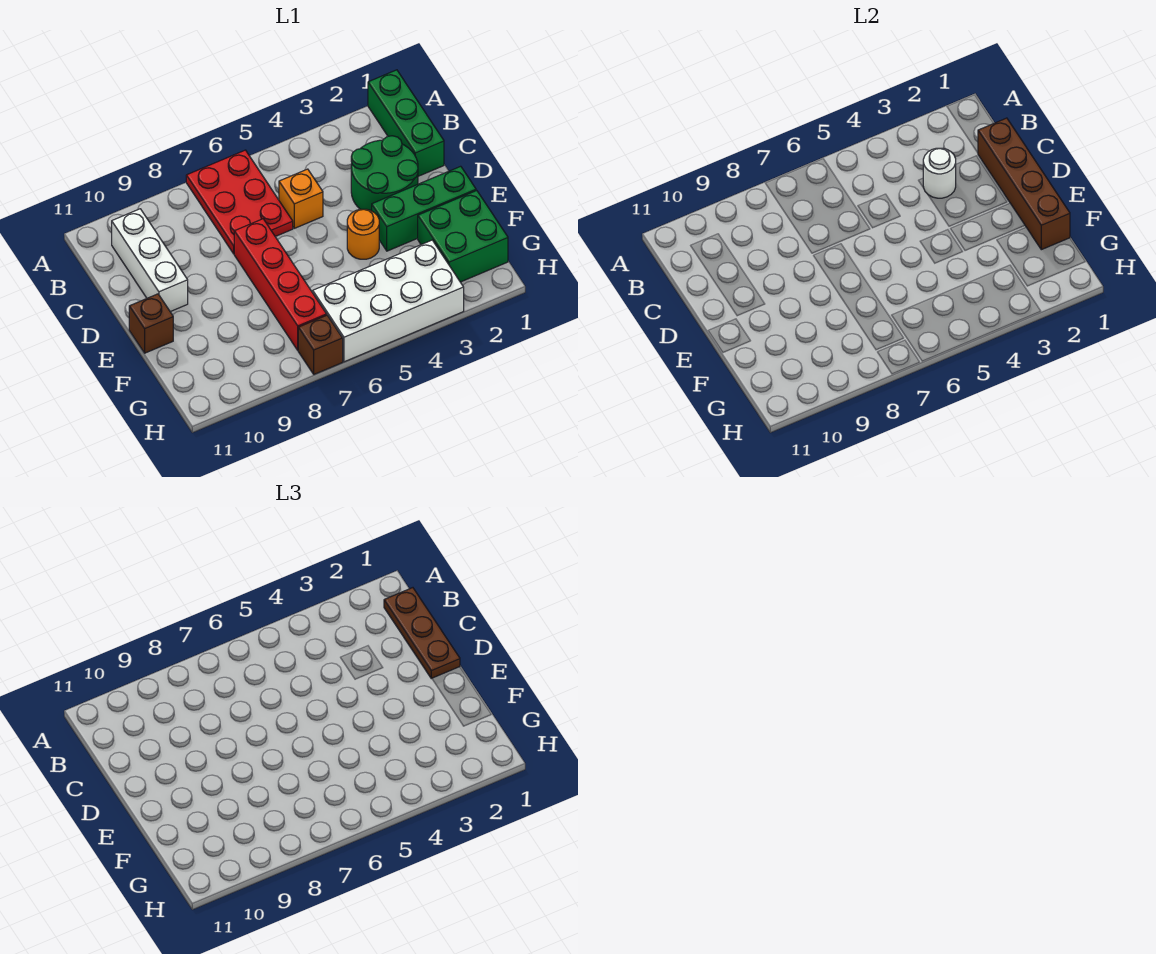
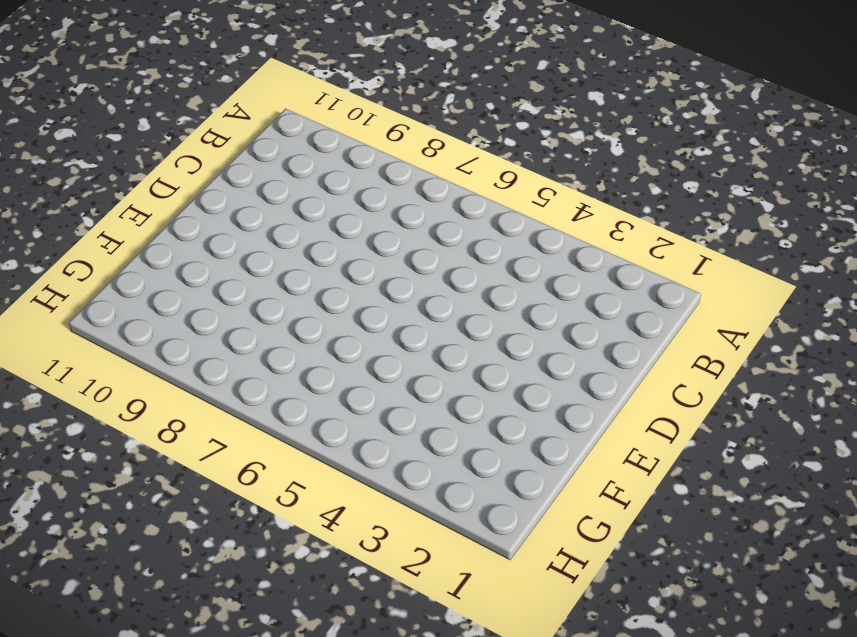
none -> green 1x3 brick [368,70,444,176]
none -> red 2x3 plate [186,150,293,254]
none -> white 1x3 brick [112,209,188,312]

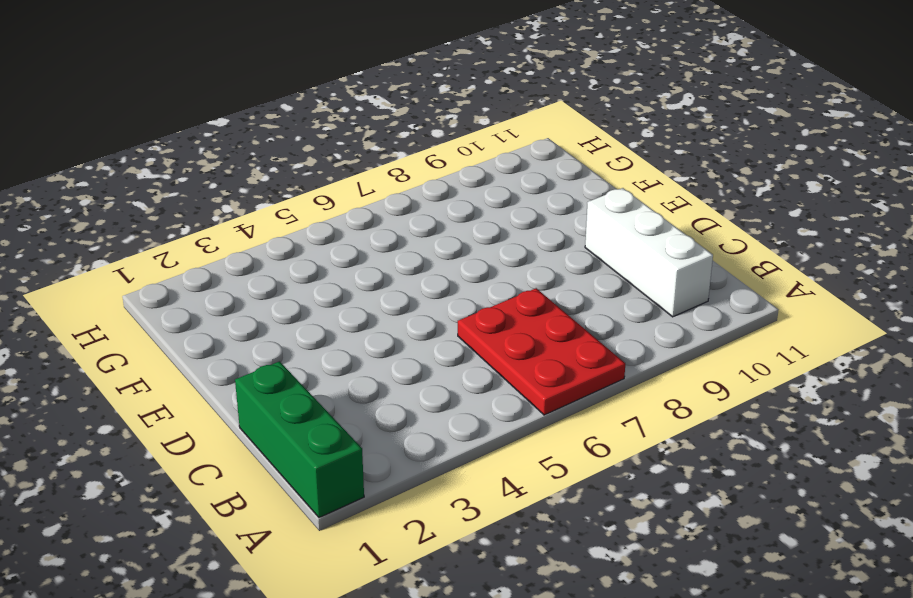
none -> green 2x2 round brick [351,136,418,211]
none -> orange 1x1 brick [279,169,323,228]
none -> red 1x4 brick [234,219,327,350]

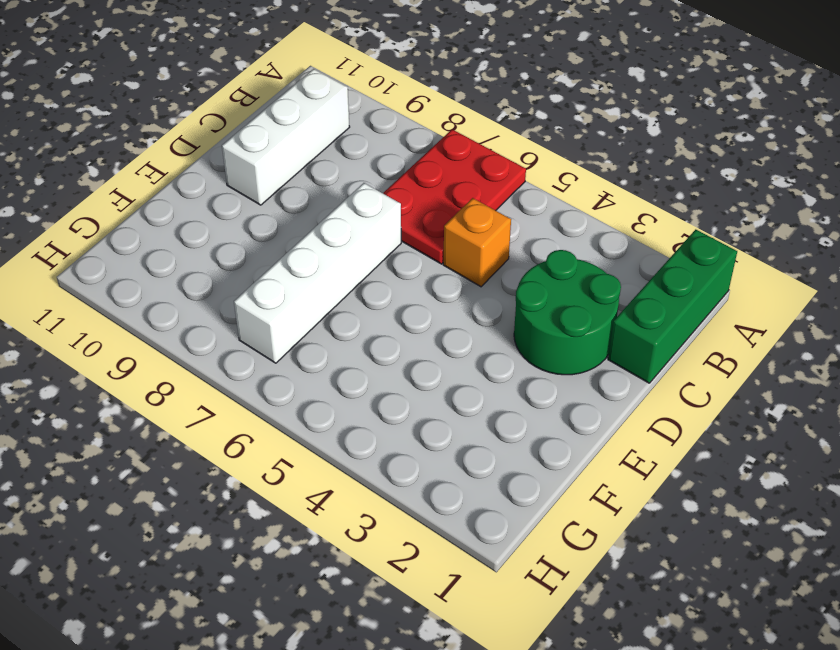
white 1x4 brick [234,183,401,363] -> red 1x4 brick [234,219,327,350]
none -> green 1x3 brick [372,166,476,251]
none -> orange 1x1 round brick [347,209,379,259]
none -> brown 1x1 brick [129,294,173,353]

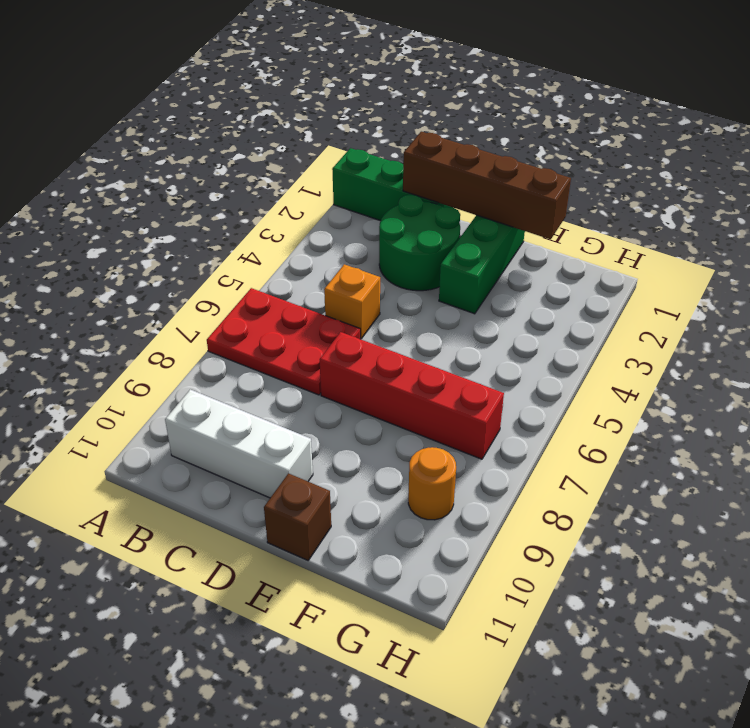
orange 1x1 round brick [408,447,456,520] -> orange 1x1 round brick moved to [347,209,379,259]
none -> green 2x2 brick [418,191,508,282]
none -> white 2x4 brick [313,240,464,362]
none -> brown 1x1 brick [298,315,343,374]

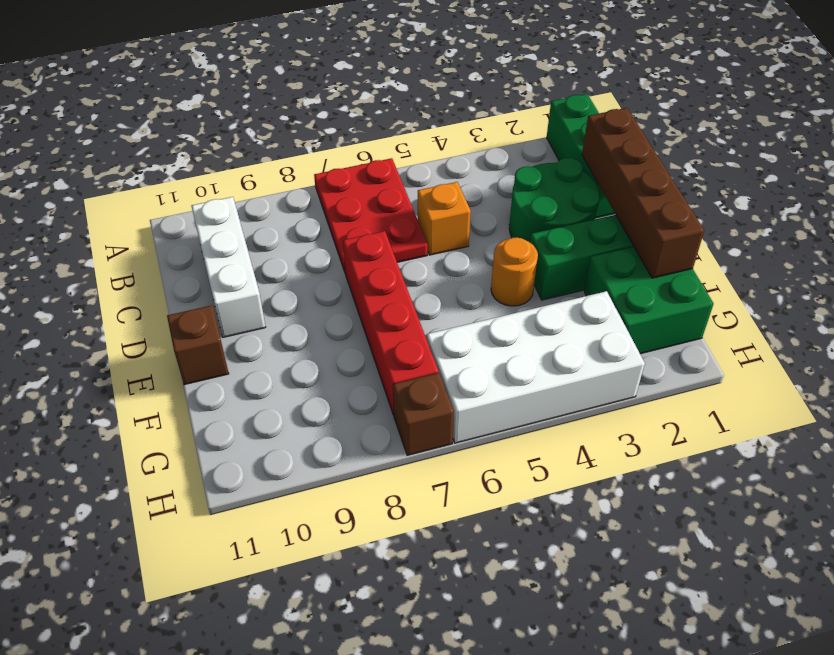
none -> white 1x1 round brick [923,148,956,198]
none -> brown 1x3 plate [384,588,460,679]

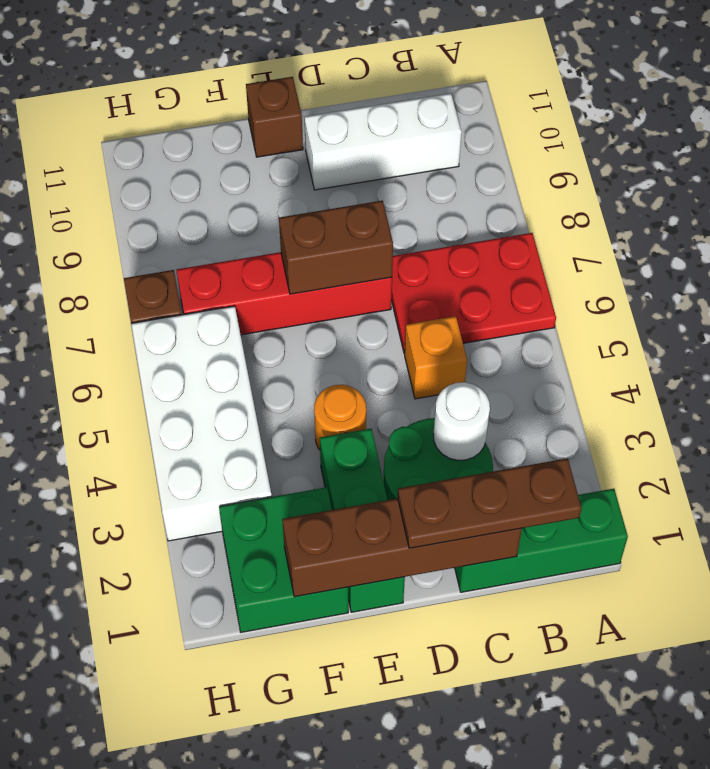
brown 1x2 brick [279,201,393,294] -> none

